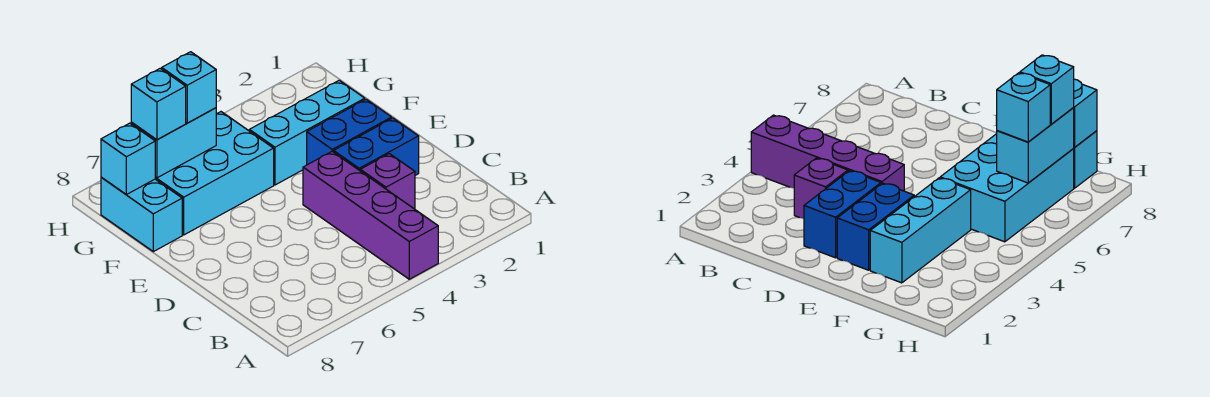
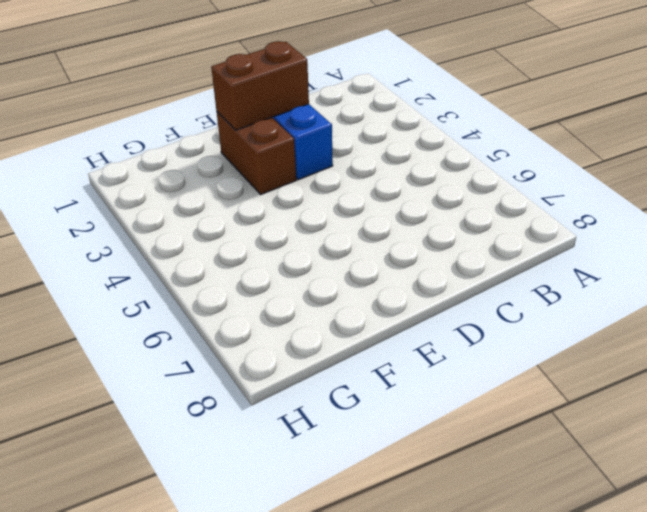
brown 1x2 brick [211,41,309,130] -> none
brown 1x2 brick [217,112,296,194] -> blue 1x2 brick [307,99,392,165]
none -> purple 1x4 brick [303,152,438,279]
none -> purple 1x1 brick [360,154,415,209]

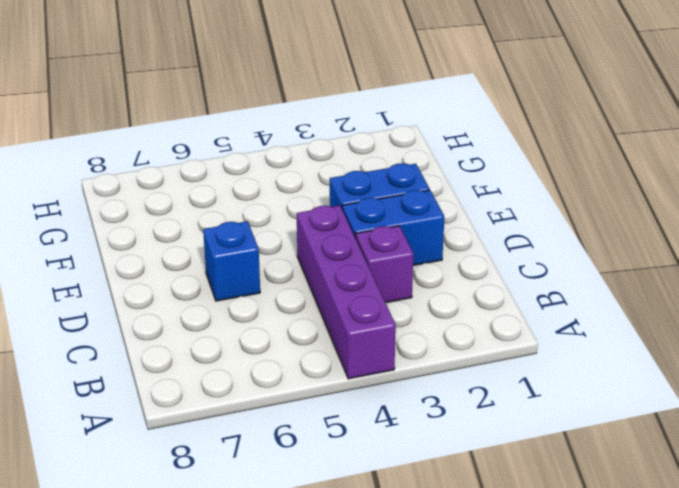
blue 1x1 brick [203,221,260,301] -> none
none -> cyan 1x3 brick [249,80,365,185]
none -> cyan 2x3 brick [155,112,274,235]

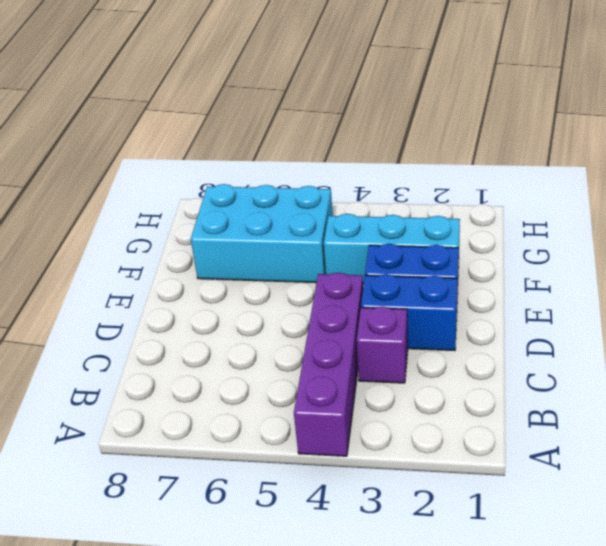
none -> cyan 1x2 brick [101,177,182,252]
none -> cyan 1x2 brick [131,108,216,178]

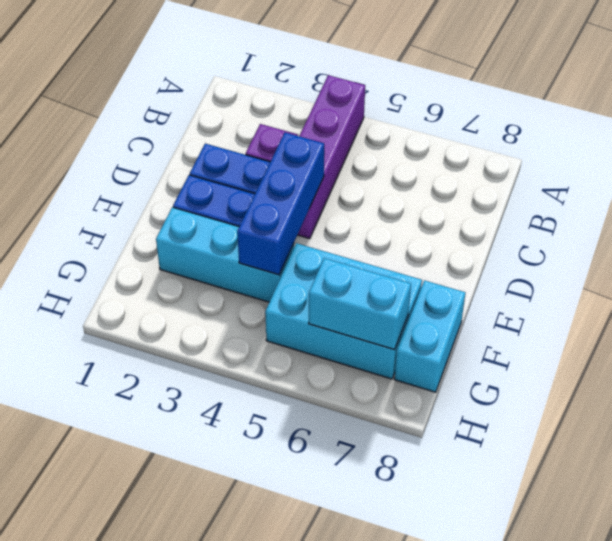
blue 1x3 brick [237,133,324,275] -> none
none -> cyan 1x1 brick [101,123,155,195]
none -> cyan 1x1 brick [162,52,216,123]

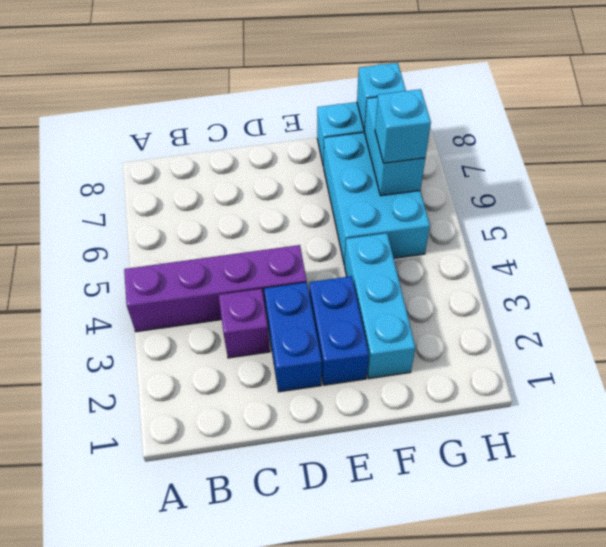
none -> cyan 1x1 brick [131,68,186,140]

